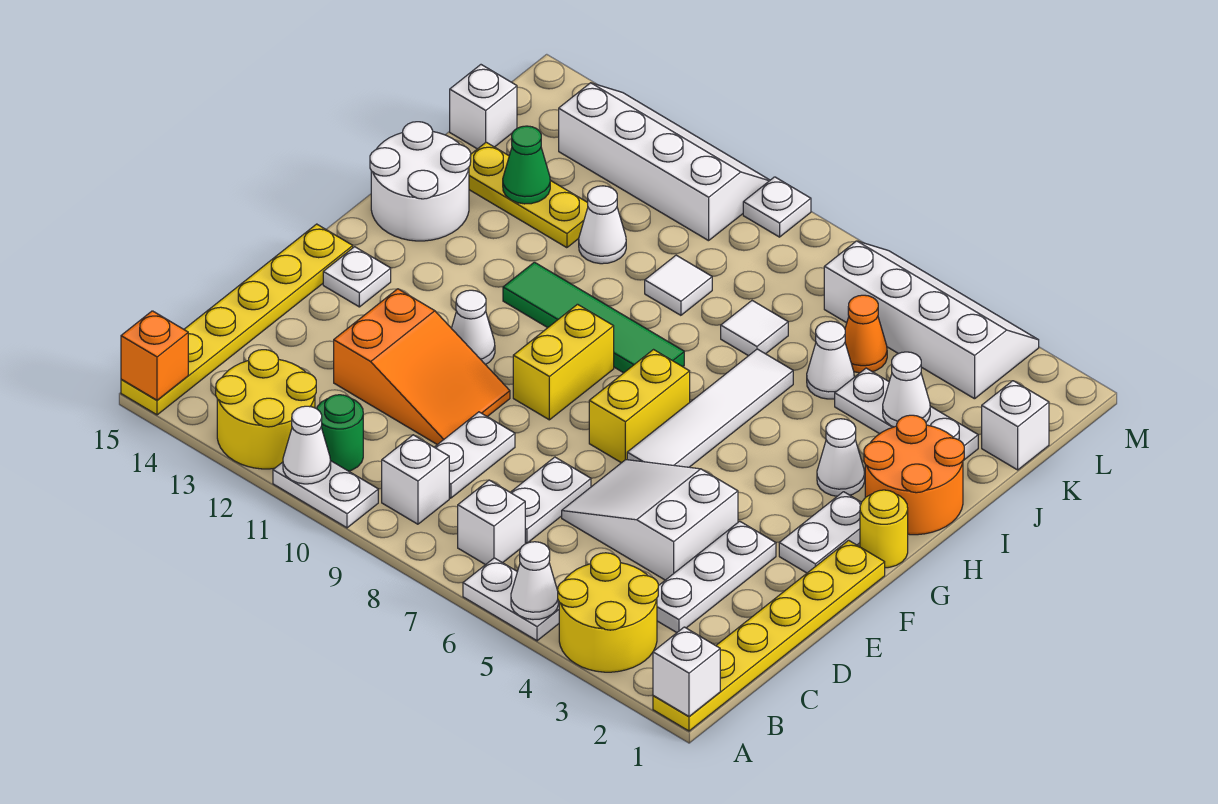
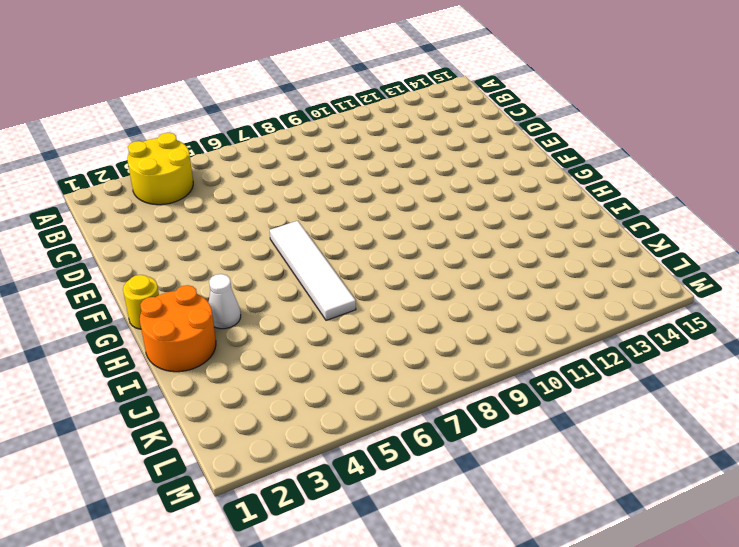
none -> yellow 1x6 plate [653,540,885,731]
none -> white 1x2 plate [463,558,559,641]
none -> white 1x2 plate [273,461,378,528]
none -> yellow 2x2 round brick [216,350,316,469]

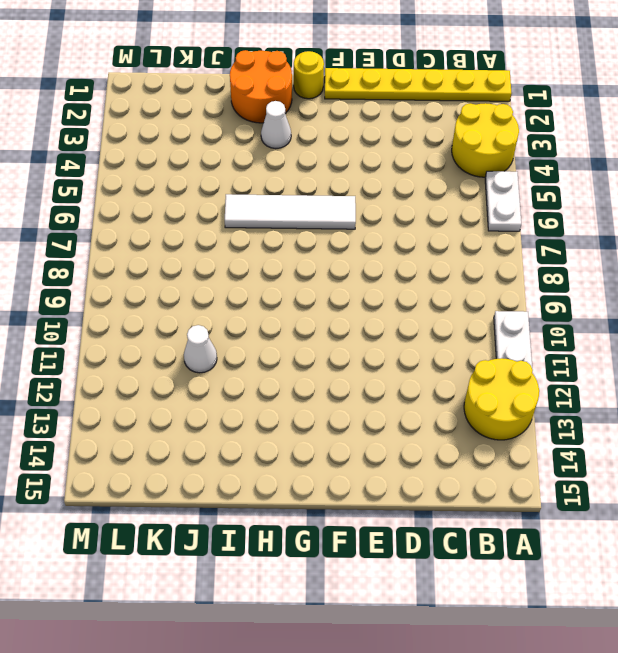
none -> yellow 1x6 plate [121,224,353,415]
none -> white 1x1 brick [458,480,525,565]
none -> white 1x1 brick [382,435,449,524]
none -> green 1x1 round brick [317,395,363,471]

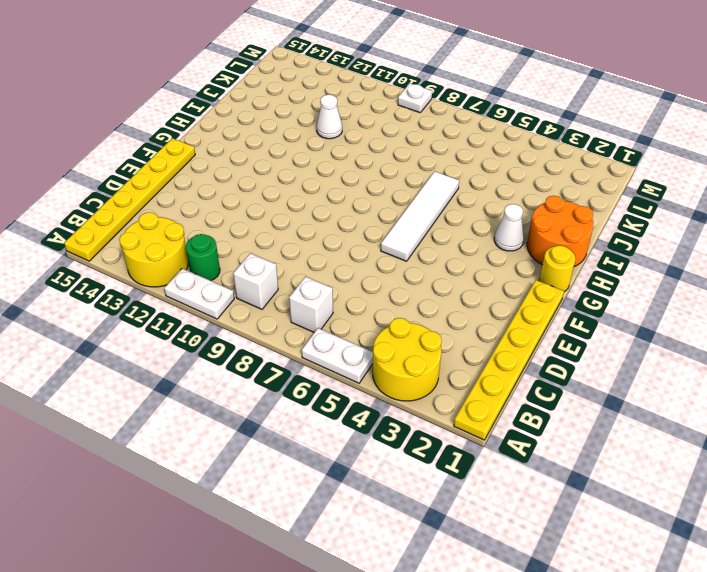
none -> white 1x3 plate [657,521,776,633]
none -> white 1x2 plate [510,457,591,543]
none -> white 1x2 plate [435,412,515,498]
none -> white 2x3 slope [562,460,738,580]

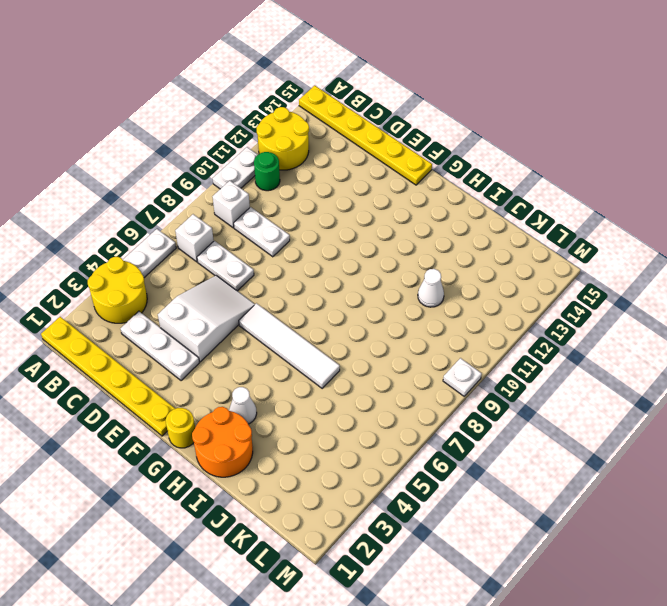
none -> orange 2x3 slope [334,289,510,445]
none -> white 1x2 plate [779,492,862,573]
none -> yellow 1x2 brick [589,350,690,463]
none -> yellow 1x2 brick [513,304,614,420]

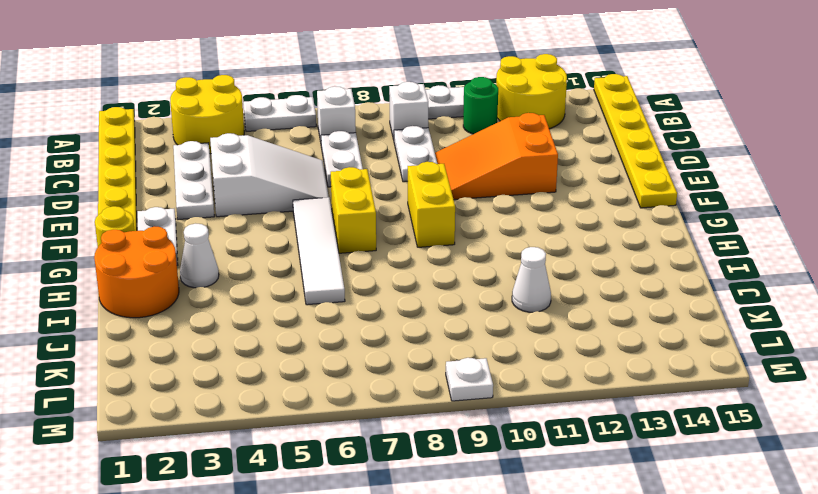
none -> white 1x1 cone [451,290,495,365]
none -> white 1x1 plate [323,247,391,307]
none -> green 1x4 tile [503,262,684,373]
none -> white 2x2 round brick [370,122,471,241]

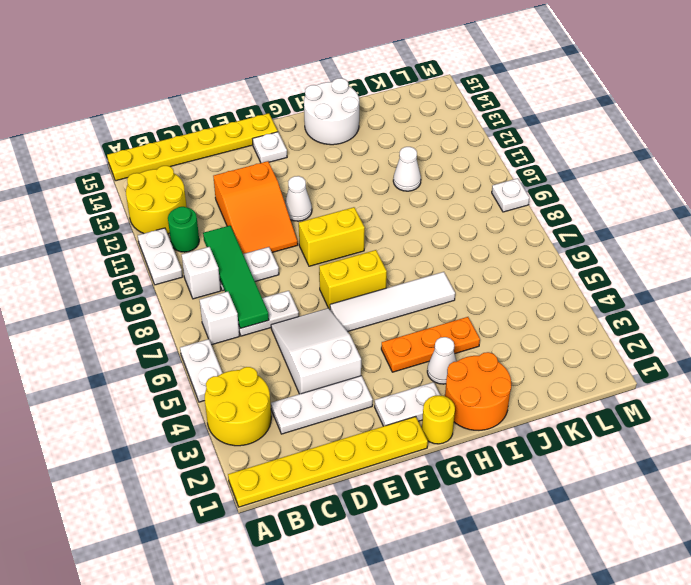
green 1x4 tile [203,226,269,328] -> green 1x4 tile moved to [503,262,684,373]
orange 1x3 plate [381,317,480,372] -> none
none -> white 1x3 plate [835,368,978,461]
none -> white 1x1 cone [807,321,854,399]
none -> white 1x1 tile [721,301,788,356]
none -> white 1x1 tile [645,255,712,315]

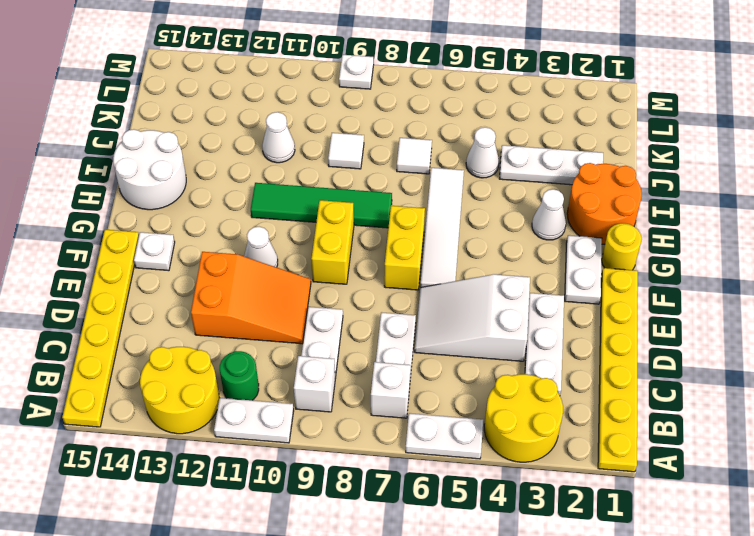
none -> yellow 1x3 plate [469,142,588,248]
none -> white 1x1 brick [982,381,1049,470]
none -> orange 1x1 cone [845,295,887,373]
none -> white 1x1 brick [450,65,517,149]

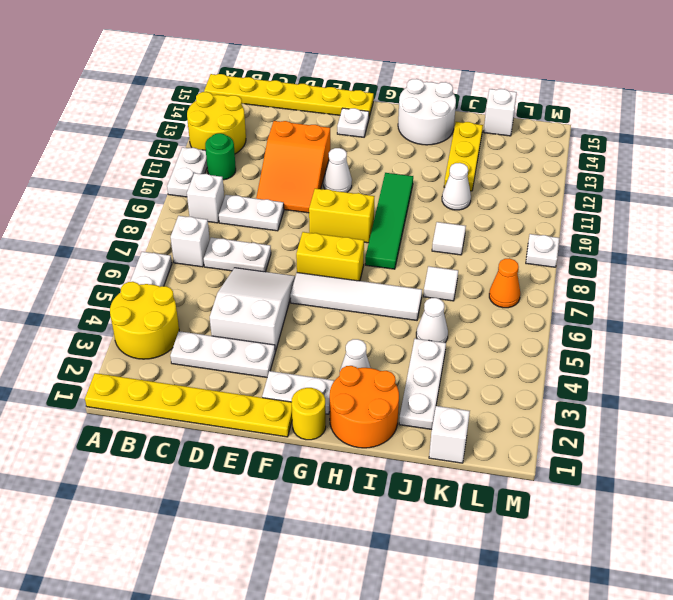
orange 1x1 cone [489,258,520,308] -> orange 1x1 cone moved to [845,295,887,373]
none -> white 2x4 slope [824,241,1039,399]
none -> white 2x4 slope [559,83,770,241]
none -> white 1x1 brick [653,627,720,716]
none -> white 1x1 cone [511,542,558,620]

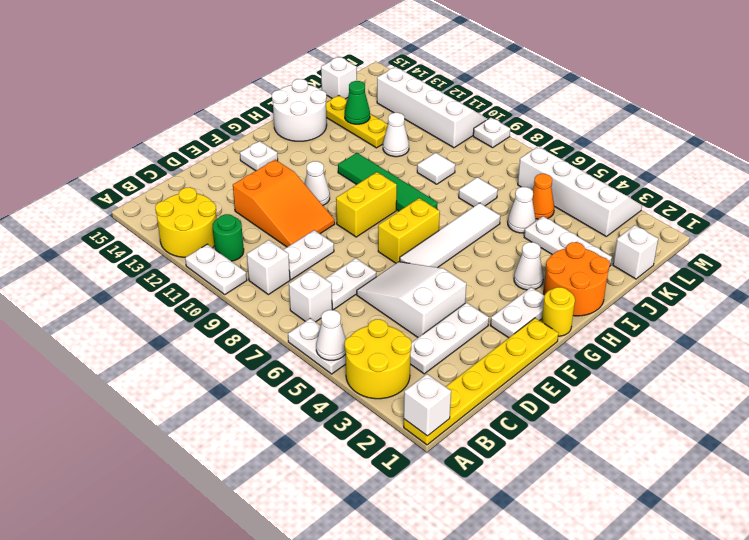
none -> yellow 1x6 plate [121,224,353,415]
none -> white 1x1 cone [283,406,331,484]
none -> orange 1x1 brick [121,311,188,400]
none -> white 1x1 cone [883,352,930,427]

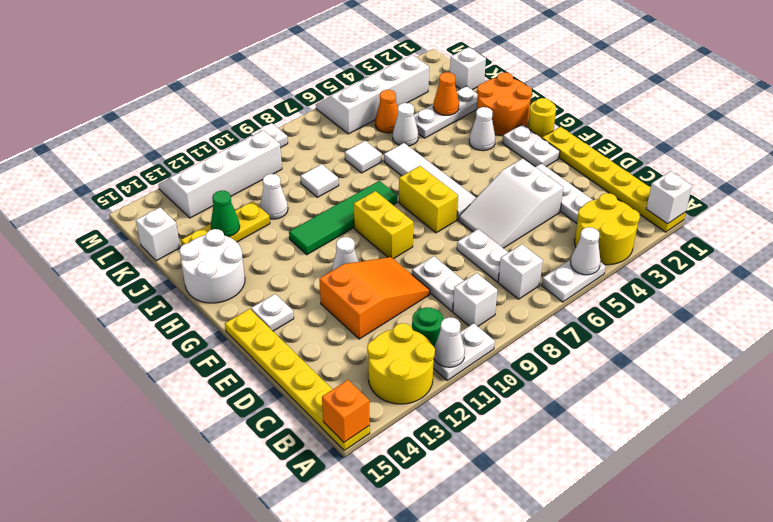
orange 1x1 cone [433,72,459,115] -> white 1x1 cone [883,352,930,427]

